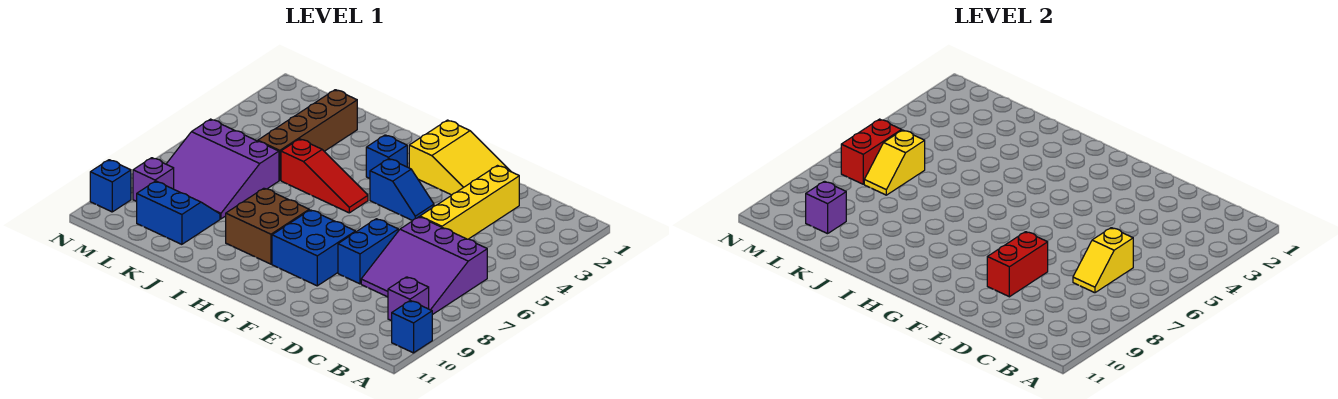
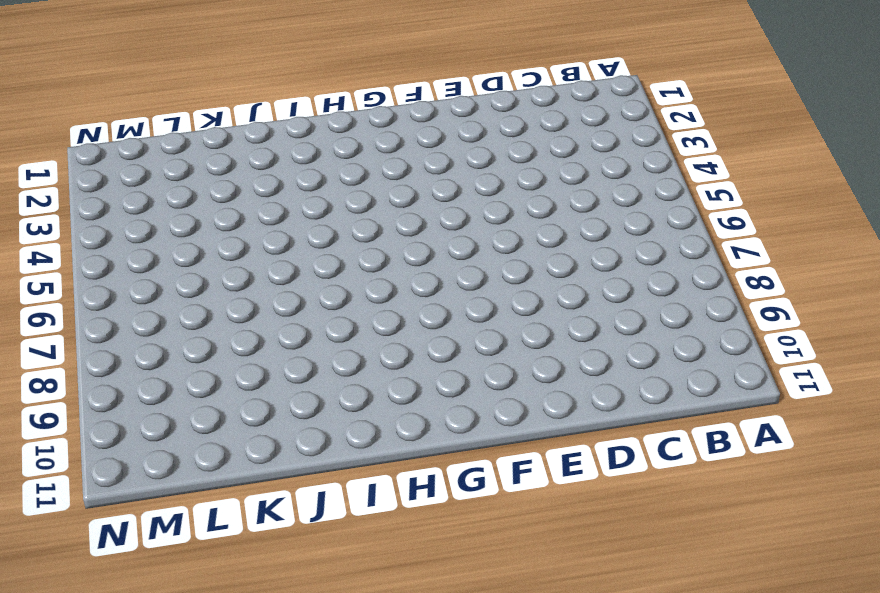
none -> blue 1x1 brick [392,301,432,353]
none -> purple 3x3 slope [361,217,487,315]
none -> purple 1x1 brick [388,277,429,321]

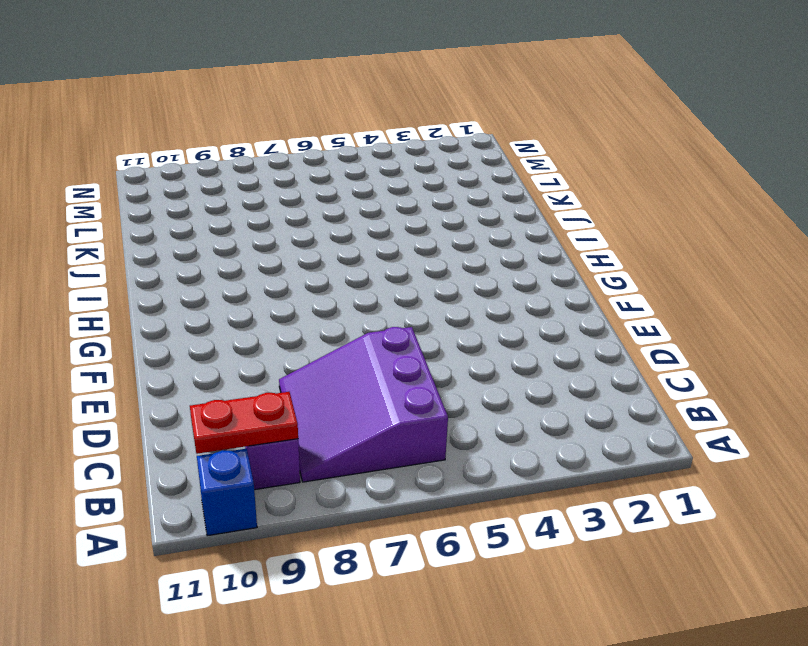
red 1x2 plate [190,392,298,454] -> none
none -> yellow 1x4 brick [420,166,519,239]
none -> yellow 2x3 slope [409,120,511,195]
none -> blue 1x2 brick [338,219,398,284]

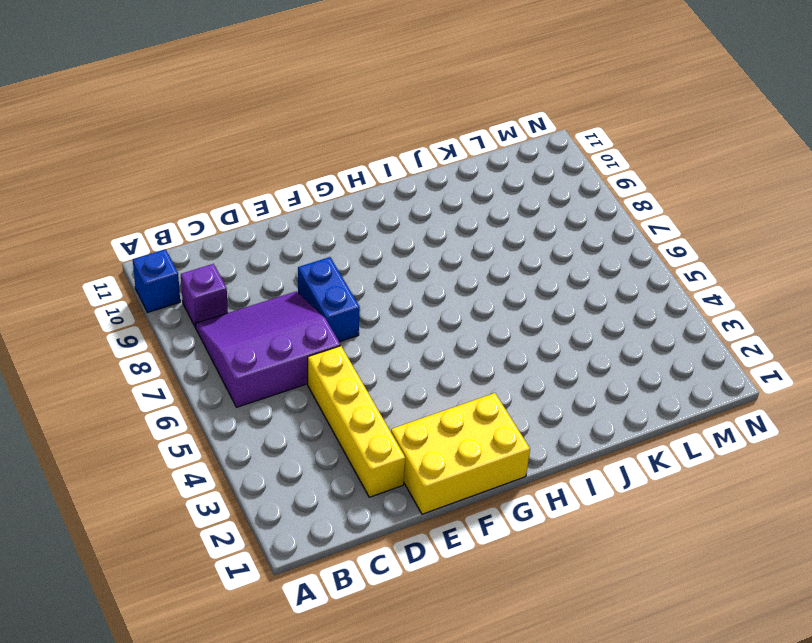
yellow 2x3 brick [391,393,530,514] -> yellow 2x3 slope [409,120,511,195]
none -> blue 1x2 slope [370,159,434,221]
none -> blue 2x2 brick [272,210,356,286]
none -> blue 1x1 brick [366,135,407,179]

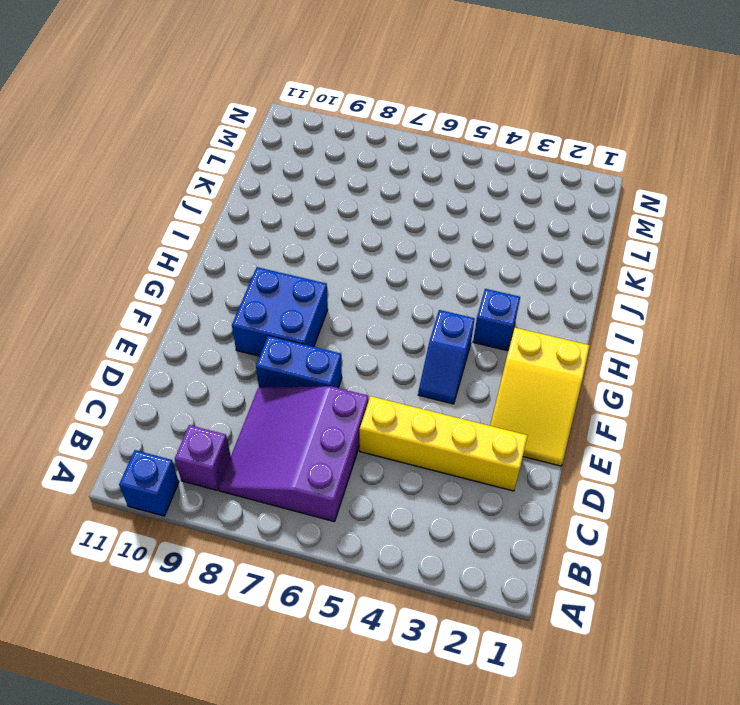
none -> red 1x3 slope [281,139,368,213]
none -> brown 2x2 brick [226,188,309,264]
none -> brown 1x4 brick [258,90,357,180]

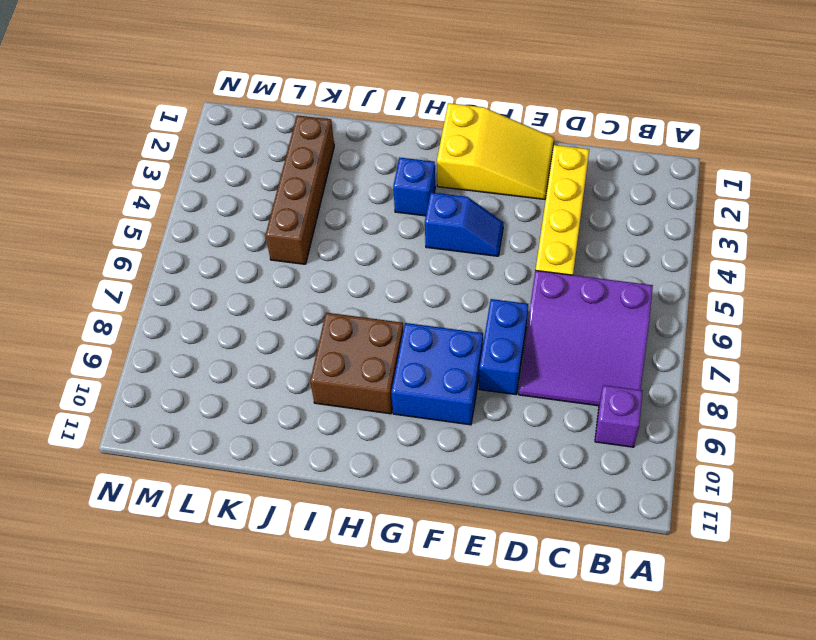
none -> blue 1x1 brick [392,301,432,353]
none -> red 1x3 slope [281,139,368,213]
none -> purple 3x3 slope [166,119,279,219]

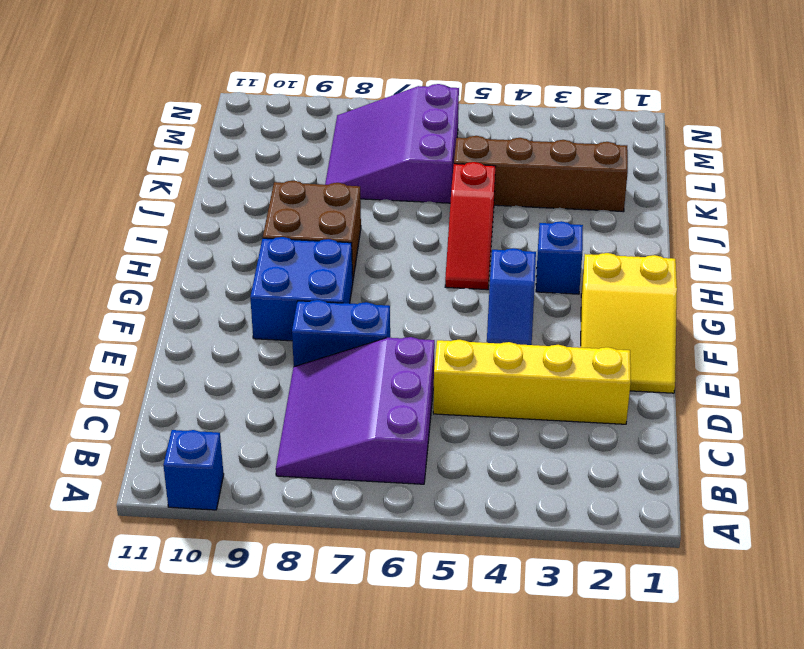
none -> purple 1x1 brick [388,277,429,321]
none -> blue 2x2 slope [137,181,220,244]
none -> purple 1x1 brick [133,158,174,201]

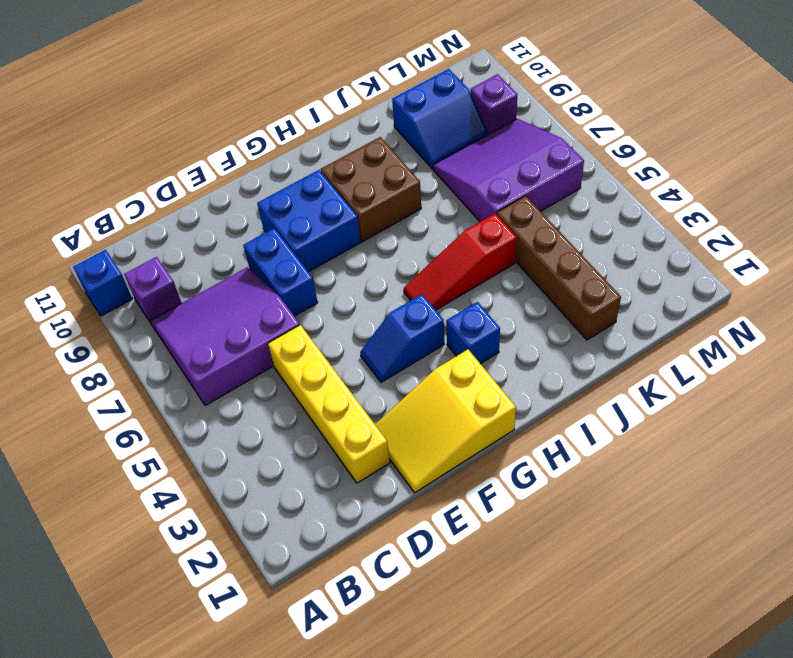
none -> blue 1x1 brick [90,160,131,212]
none -> yellow 1x2 slope [1073,228,1133,293]
none -> red 1x2 brick [987,232,1048,297]

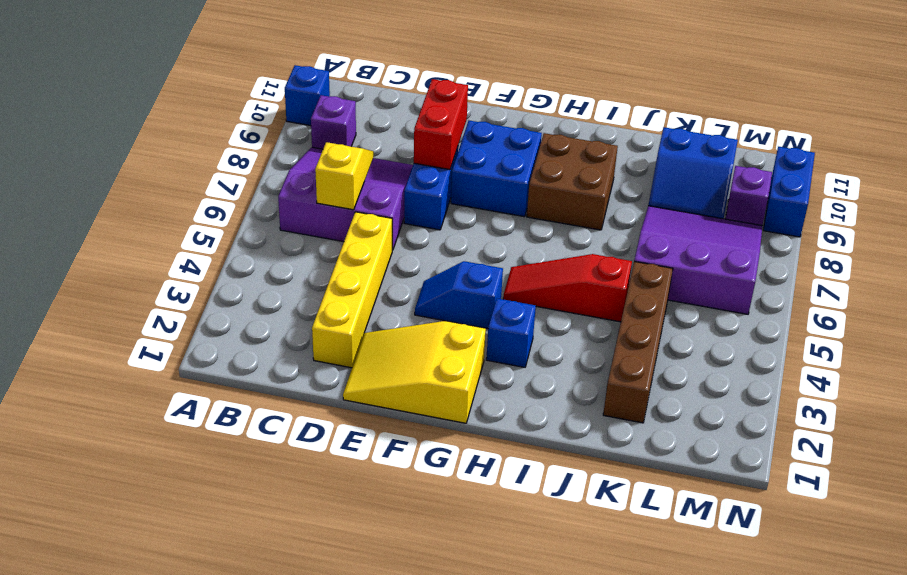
blue 1x2 brick [763,147,815,237] -> blue 1x1 brick [90,160,131,212]
none -> yellow 1x2 slope [864,130,925,195]
none -> purple 1x1 brick [806,181,846,234]
none -> red 1x2 brick [841,119,902,184]

